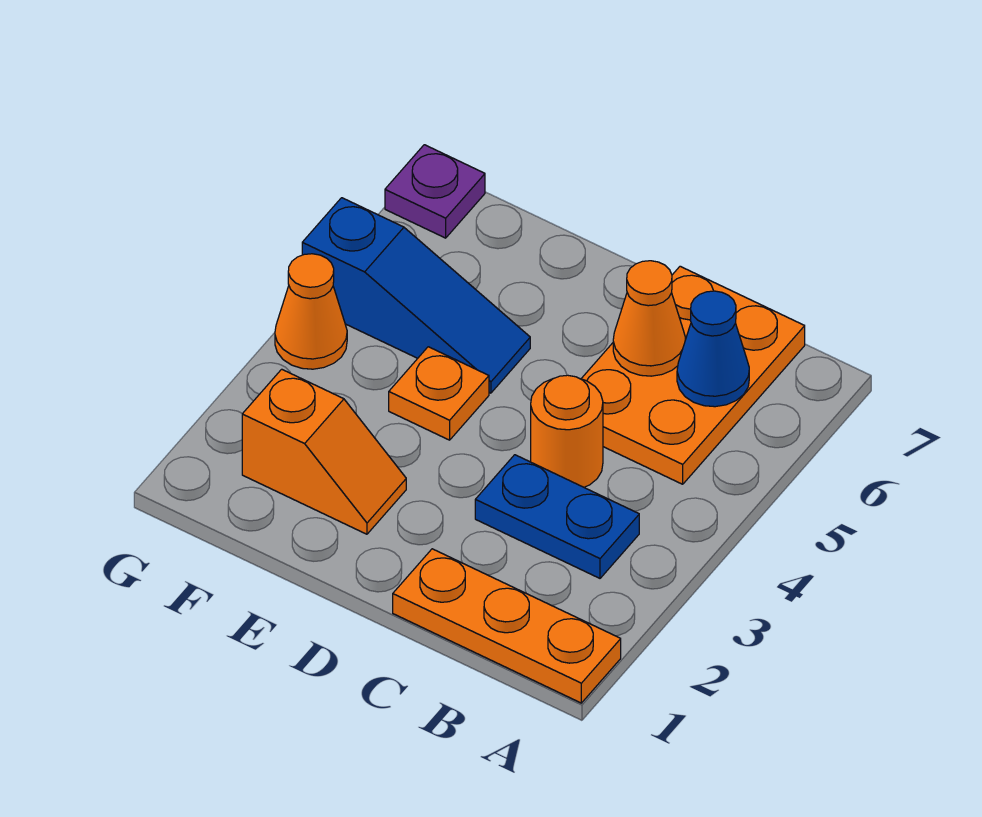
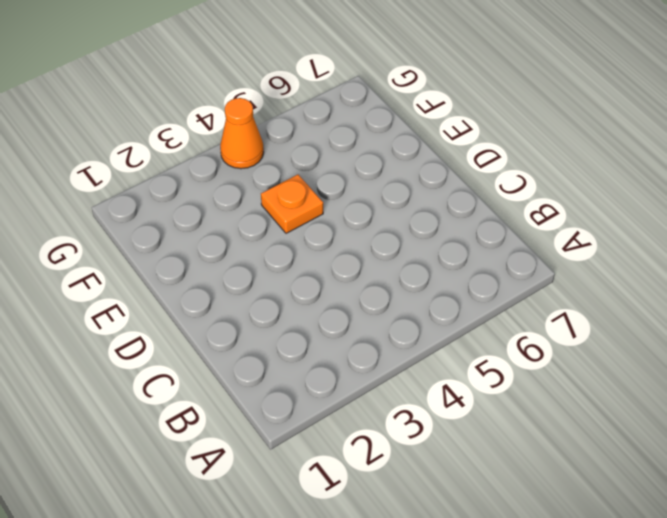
none -> orange 1x3 plate [393,549,621,703]
none -> blue 1x2 plate [475,455,639,578]

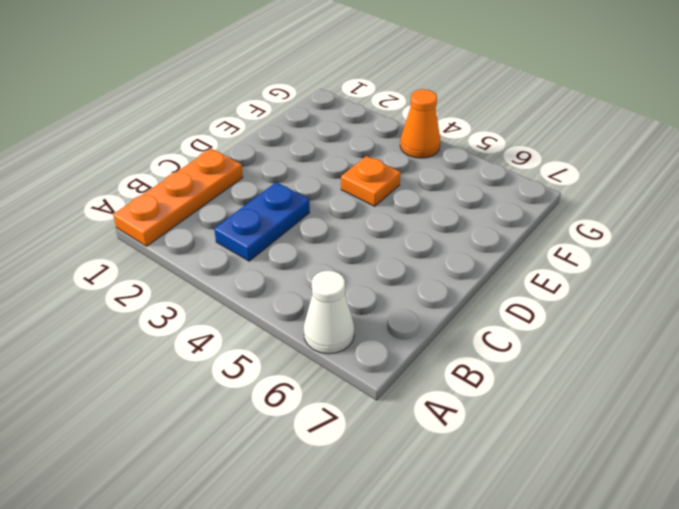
white 1x1 cone [304,270,354,354] -> none
none -> orange 2x3 plate [581,266,805,484]
none -> orange 1x1 round brick [531,375,603,487]

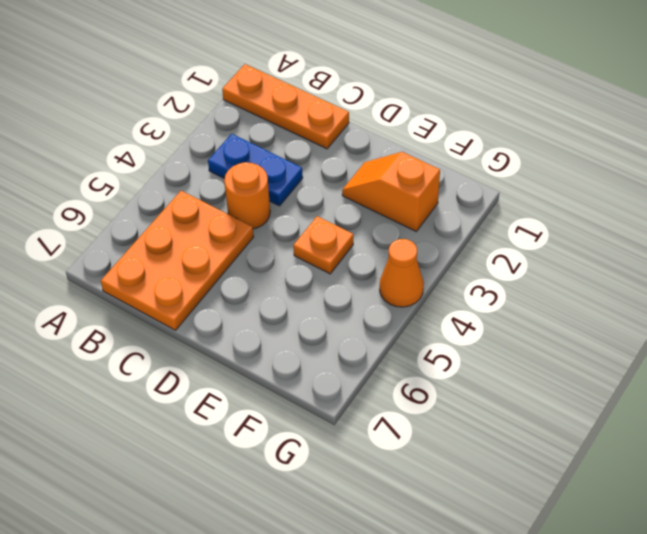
none -> blue 1x3 slope [302,198,530,393]
none -> purple 1x1 plate [385,145,485,238]

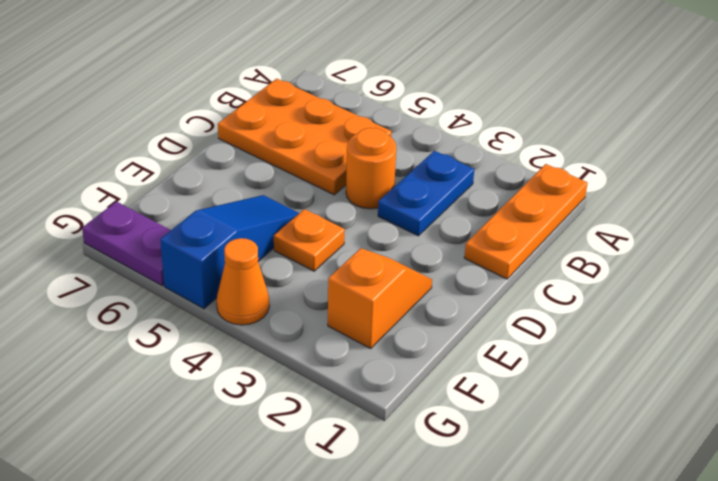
purple 1x2 plate [82,201,171,286] -> purple 1x1 plate [385,145,485,238]
none -> blue 1x1 cone [677,291,749,407]
none -> orange 1x1 cone [613,261,686,376]

